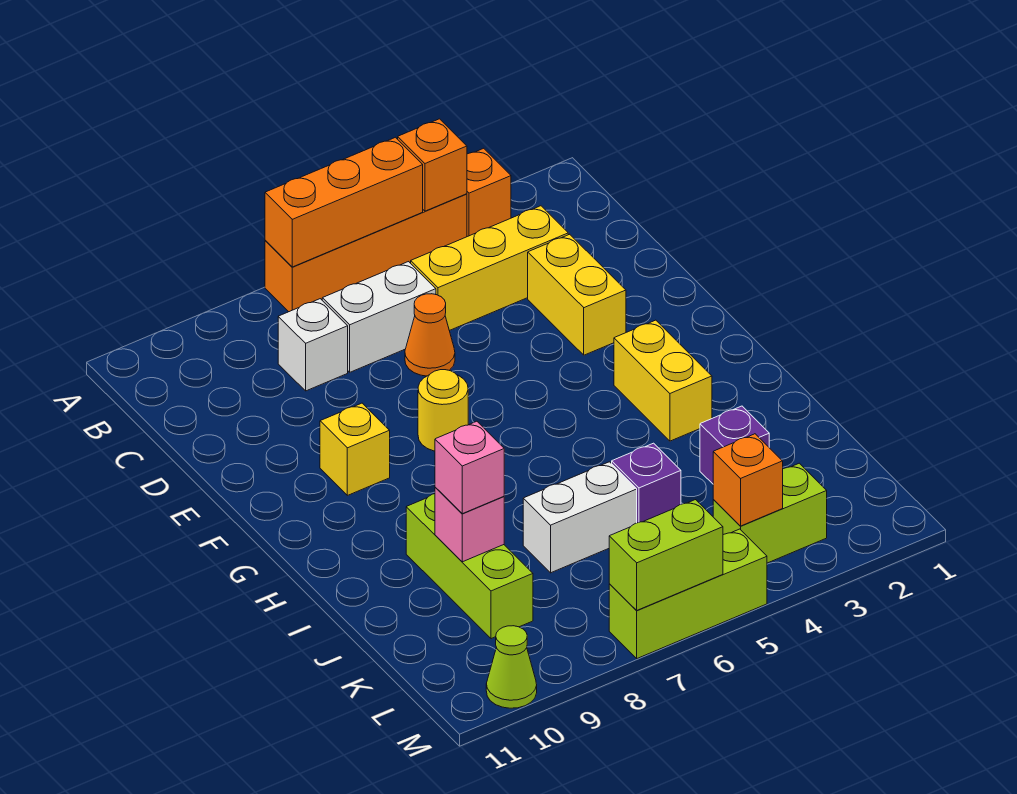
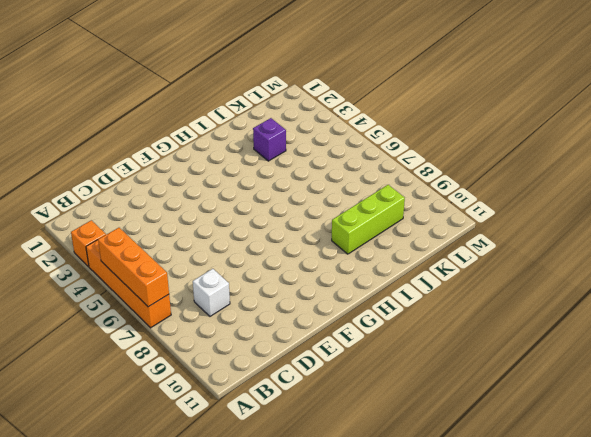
none -> yellow 1x3 brick [411,206,568,331]
none -> white 1x2 brick [322,262,436,372]
none -> yellow 1x2 brick [528,234,626,355]

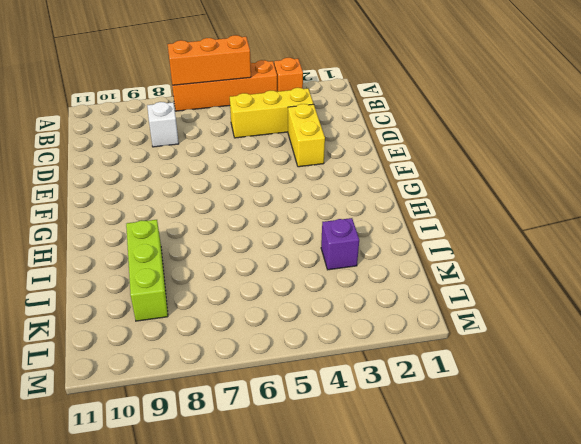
none -> white 1x2 brick [322,262,436,372]
none -> orange 1x1 cone [405,294,455,376]
none -> yellow 1x1 round brick [418,370,468,451]

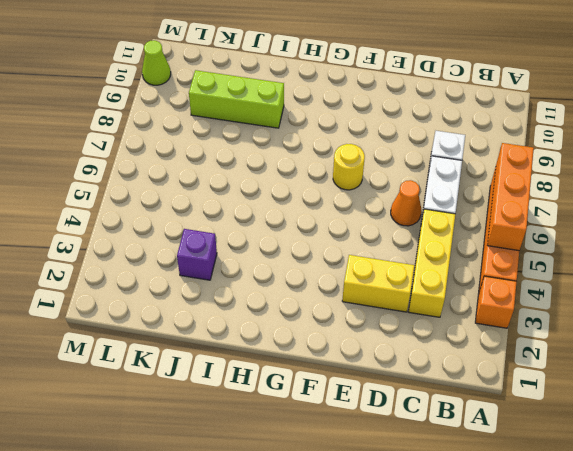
none -> yellow 1x1 brick [320,403,390,495]
none -> yellow 1x2 brick [614,320,712,441]
none -> purple 1x1 brick [612,443,681,523]

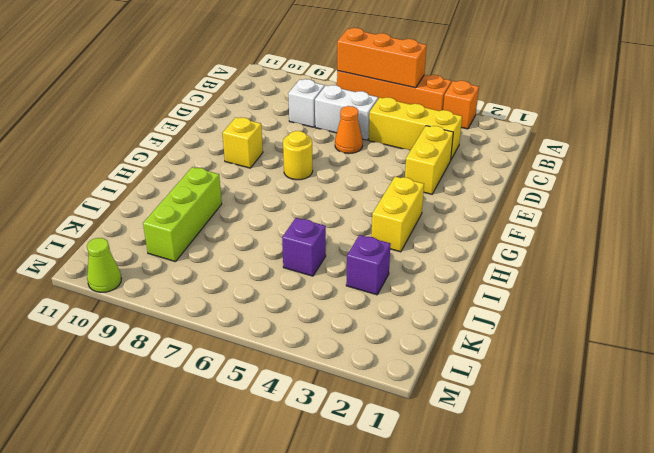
none -> white 1x2 brick [523,462,637,573]
none -> lime 1x2 brick [713,463,827,563]
none -> lime 1x3 brick [609,529,767,658]

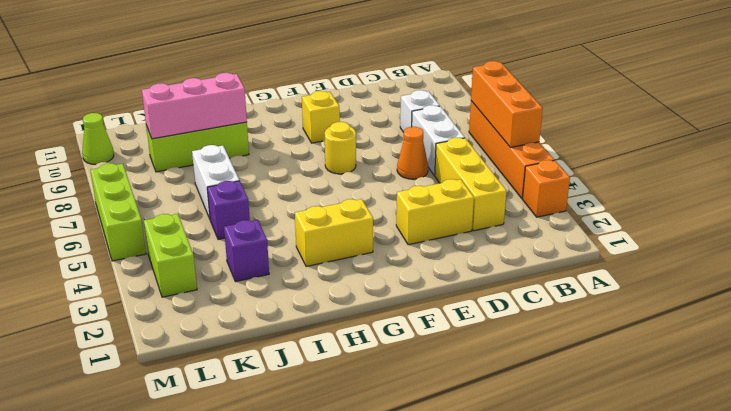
pink 1x3 brick [142,73,247,139] -> pink 1x1 brick [435,487,504,562]
none -> orange 1x1 brick [398,119,467,211]
none -> orange 1x1 brick [713,434,783,526]
none -> lime 1x2 brick [609,500,723,610]

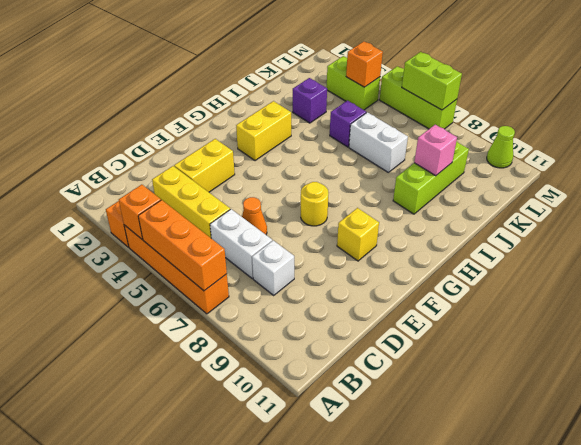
none -> pink 1x1 brick [435,421,504,514]

